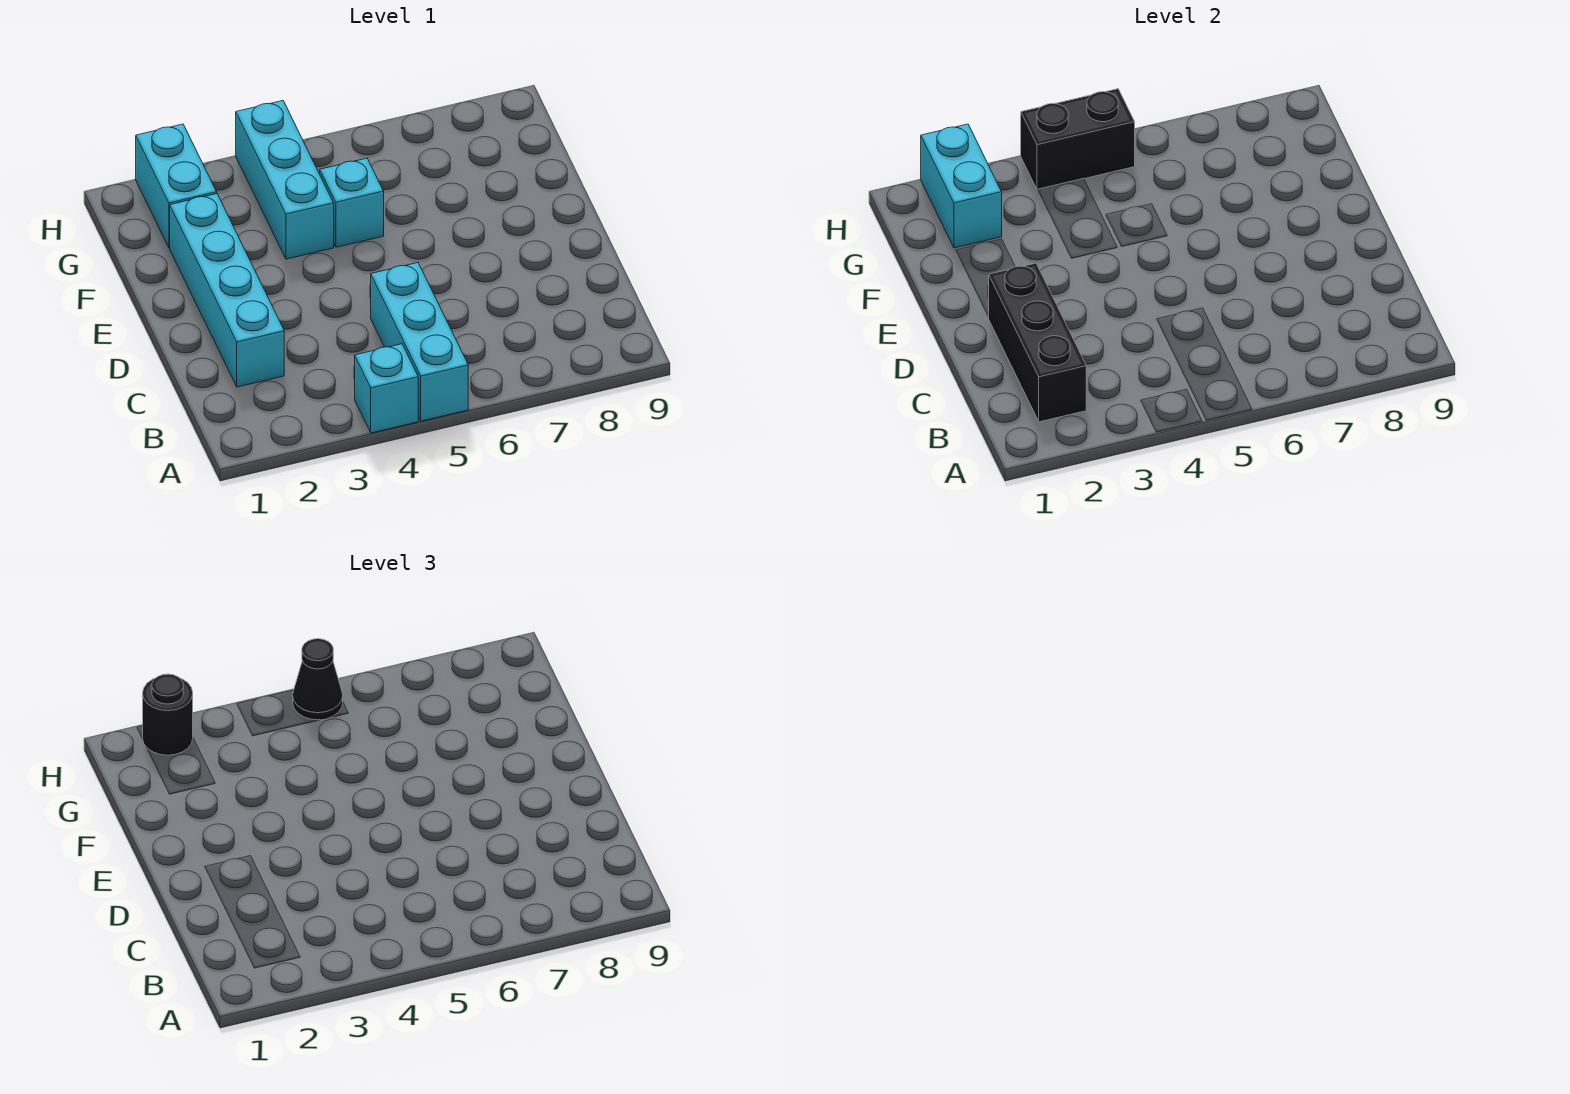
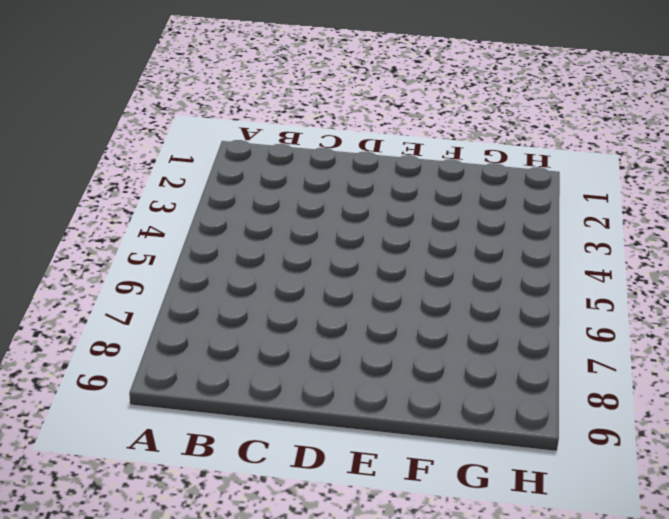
none -> cyan 1x1 brick [355,344,418,433]
none -> cyan 1x3 brick [371,263,468,421]

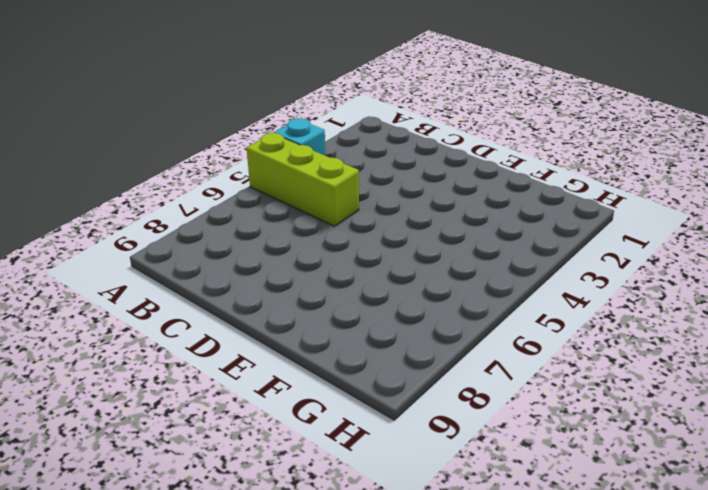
lime 1x3 brick [247,133,359,226] -> cyan 1x3 brick [371,263,468,421]
none -> cyan 1x4 brick [170,194,284,387]
none -> cyan 1x3 brick [236,101,334,259]

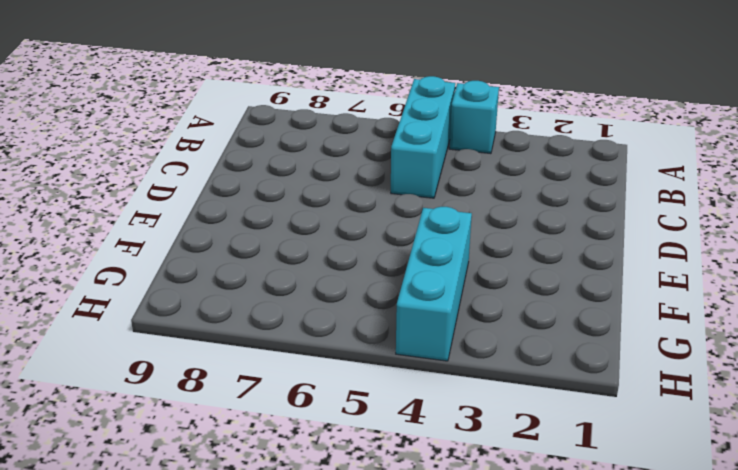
none -> cyan 1x4 brick [170,194,284,387]
none -> cyan 1x1 brick [320,158,384,247]

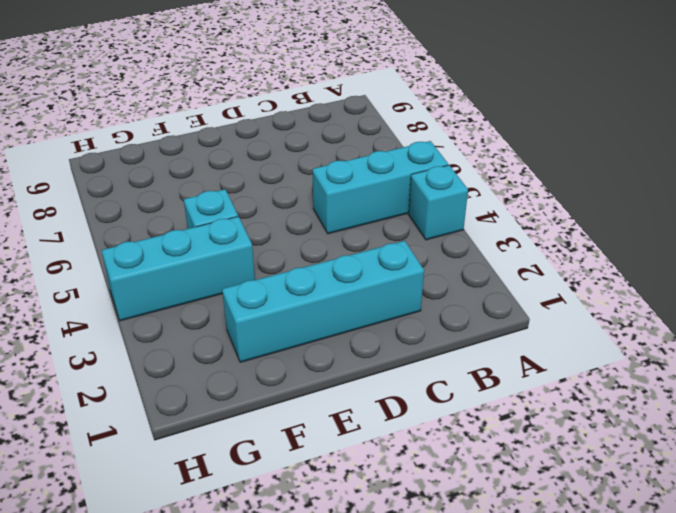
none -> cyan 1x2 brick [136,124,217,248]
none -> black 1x3 brick [988,263,1086,422]

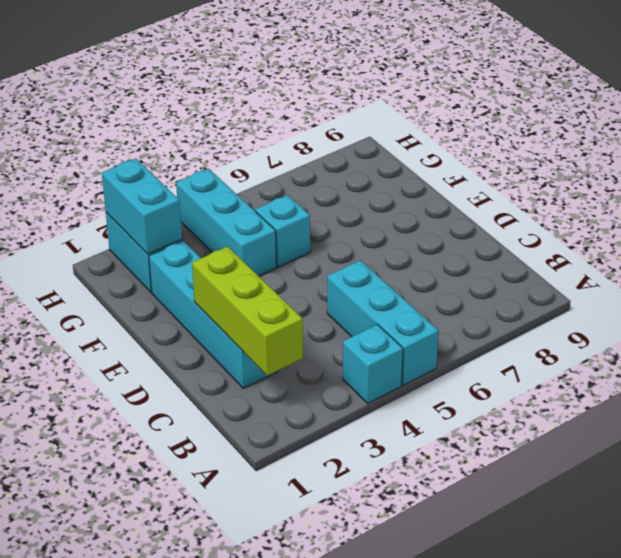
lime 1x3 brick [192,247,303,376] -> black 1x3 brick [988,263,1086,422]
none -> black 1x2 brick [1021,89,1135,190]
none -> black 1x1 round brick [142,674,193,755]

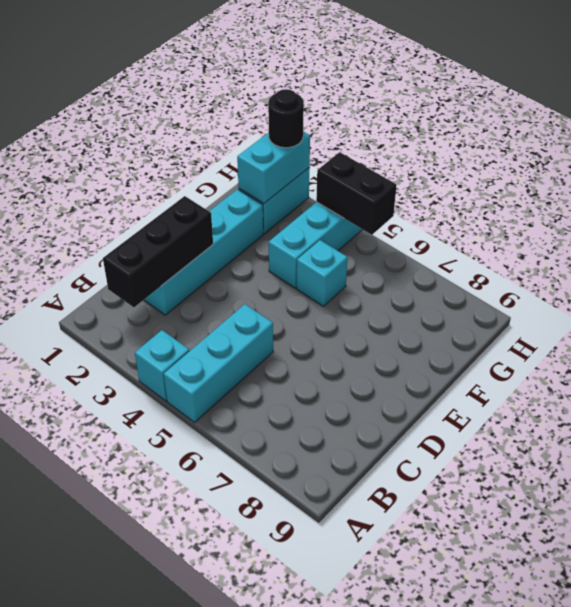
none -> black 1x1 cone [293,639,343,720]

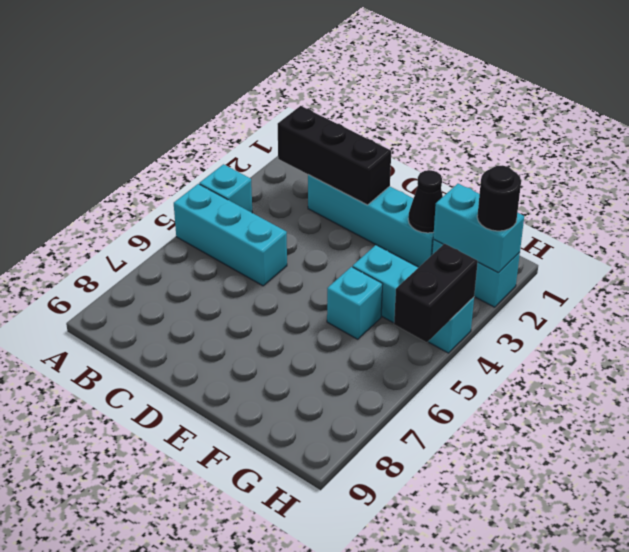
black 1x1 cone [408,170,443,233] -> black 1x1 cone moved to [293,639,343,720]

